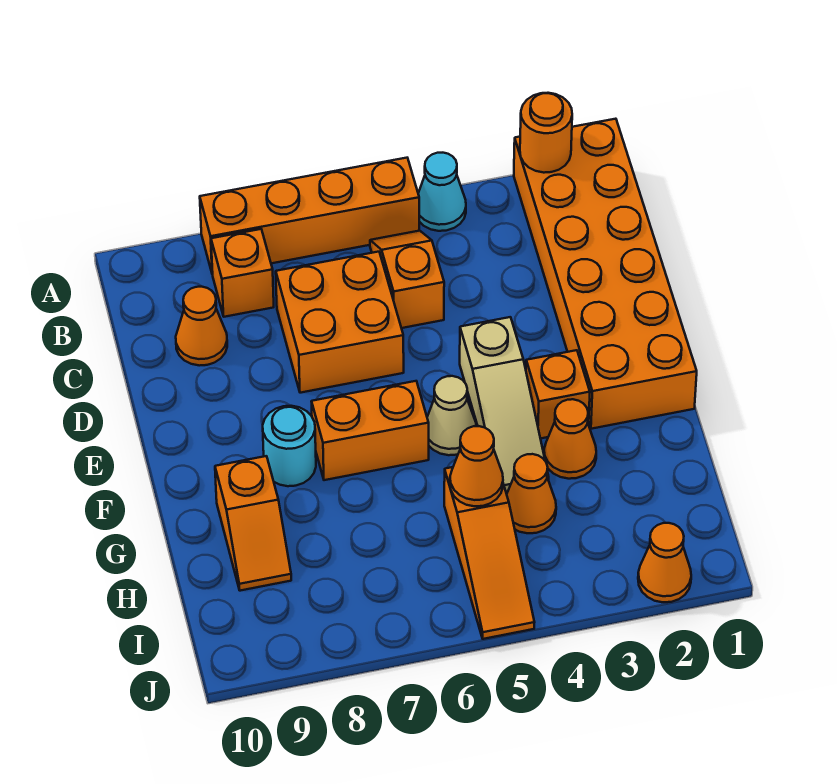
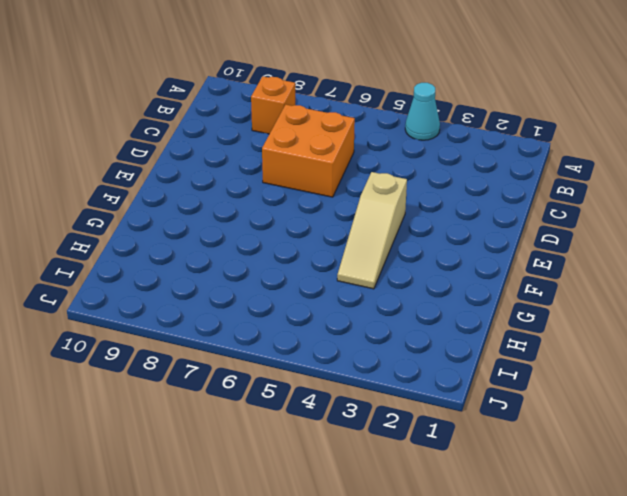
none -> orange 2x6 brick [514,119,697,429]
none -> orange 1x4 brick [200,158,419,274]
none -> orange 1x2 slope [370,231,444,328]

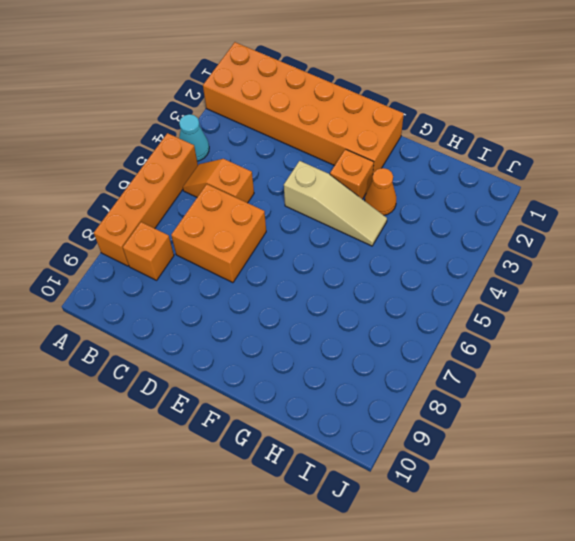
none -> orange 1x1 cone [176,287,227,366]
none -> tan 1x1 cone [427,376,476,455]
none -> orange 1x2 brick [311,381,429,480]

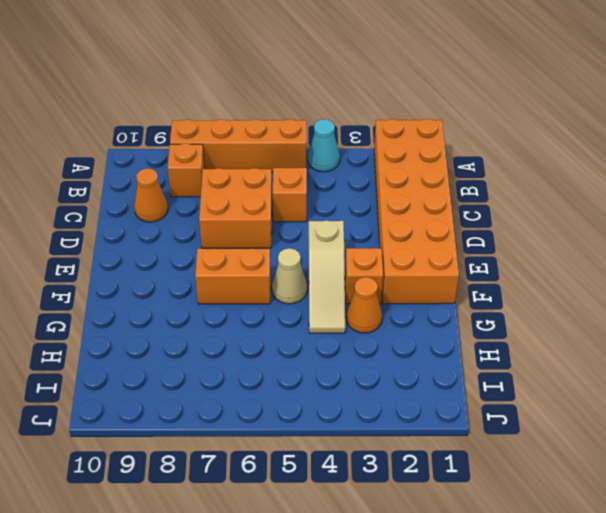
none -> cyan 1x1 round brick [263,406,316,486]
none -> orange 1x2 slope [215,456,291,591]
none -> orange 1x1 cone [507,454,556,533]

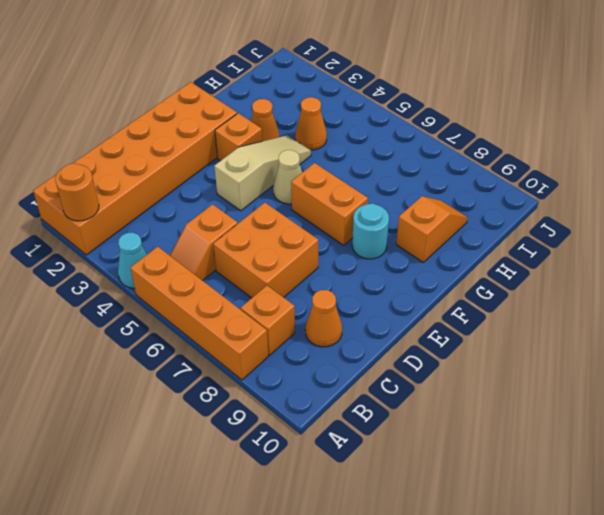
none -> orange 1x3 slope [444,467,535,639]
none -> orange 1x1 cone [638,523,691,602]
none -> orange 1x1 cone [450,426,503,506]

